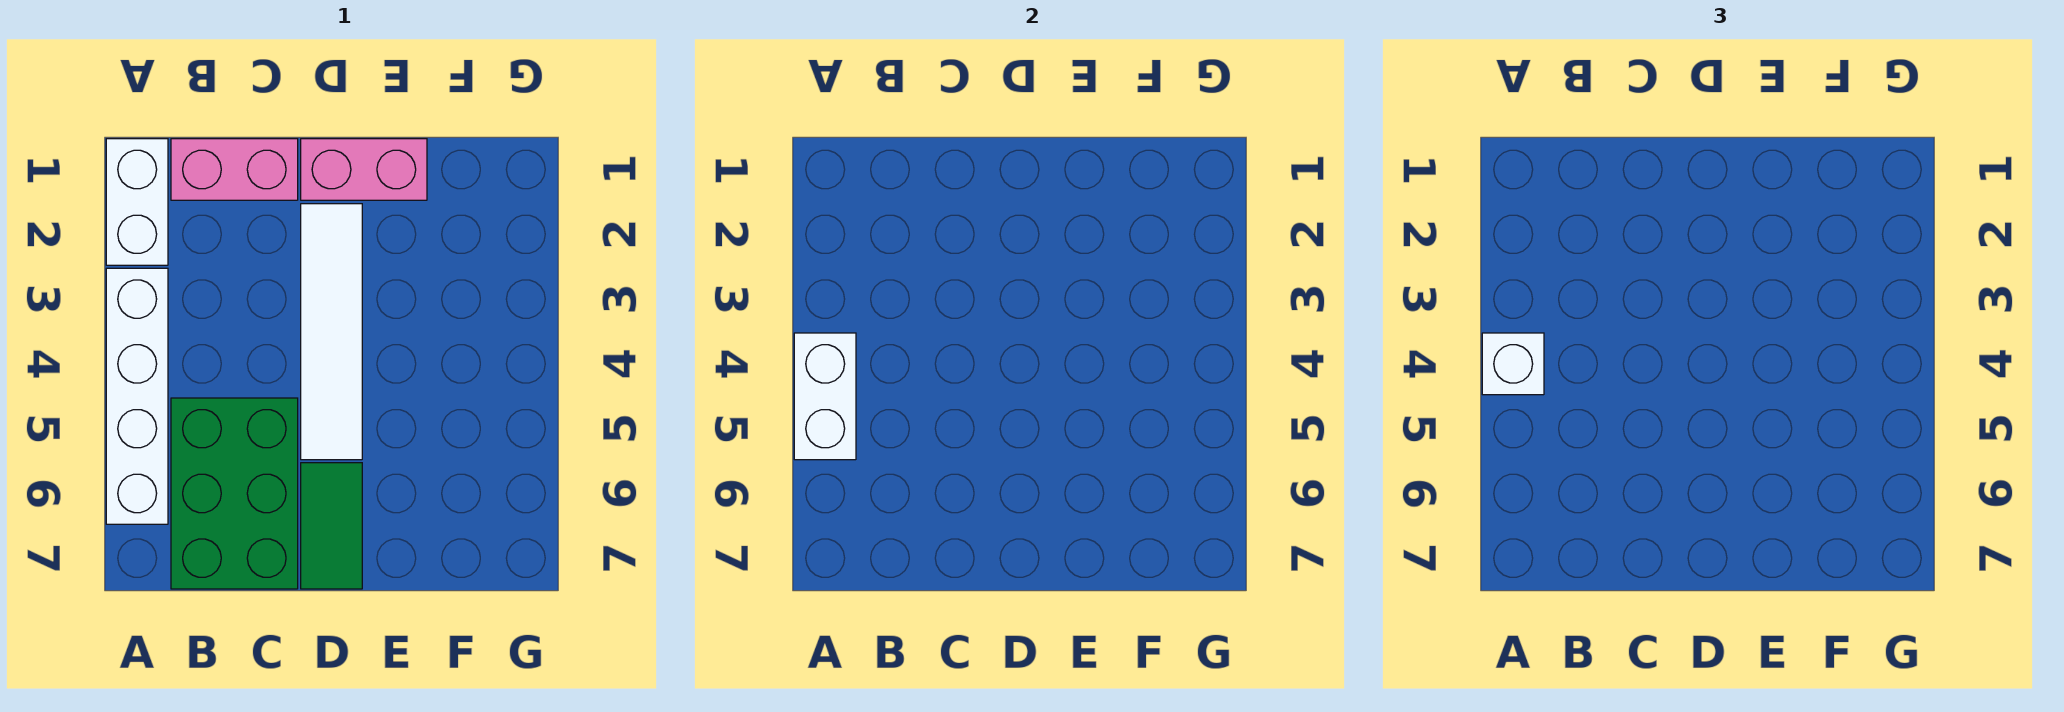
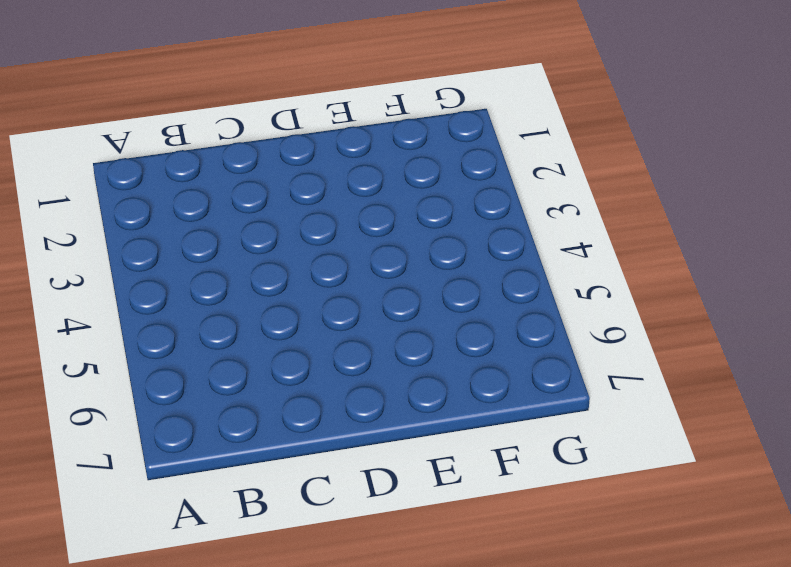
none -> white 1x2 brick [106,139,168,265]
none -> white 1x4 brick [106,268,168,524]

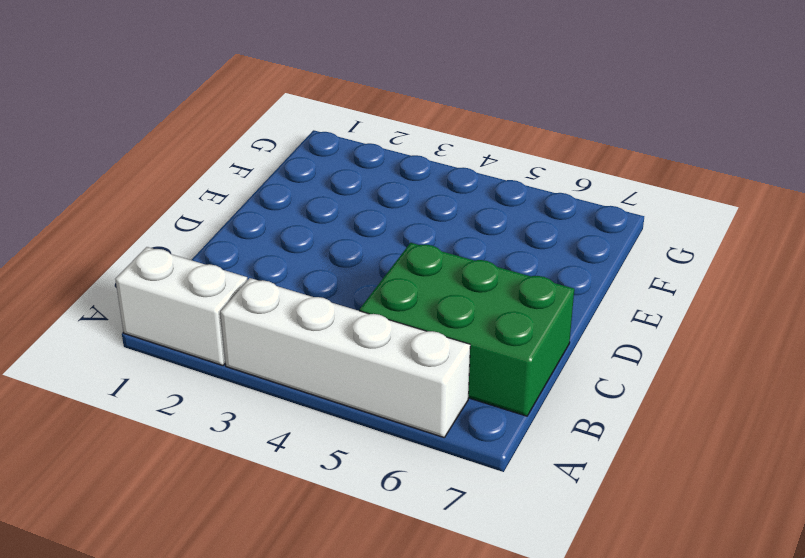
none -> pink 1x2 brick [171,139,298,200]
none -> pink 1x2 brick [301,139,427,200]

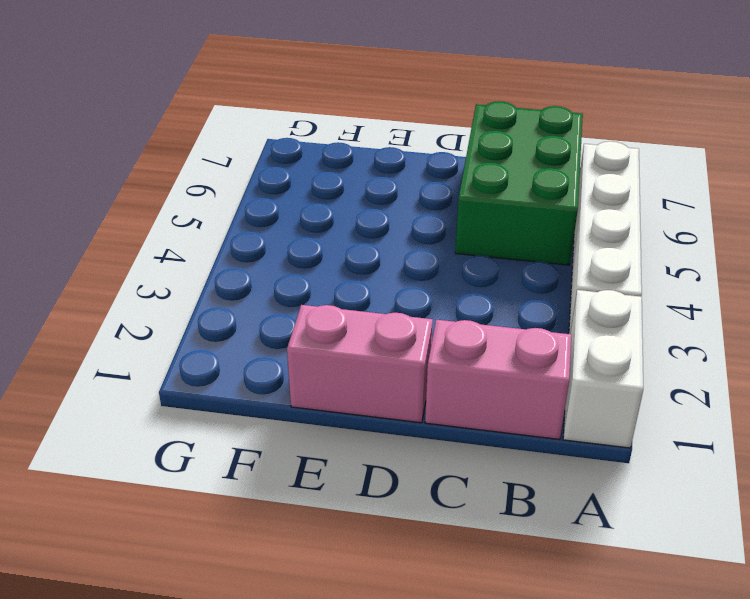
none -> white 1x4 tile [301,204,362,460]
none -> green 1x2 tile [301,463,362,589]

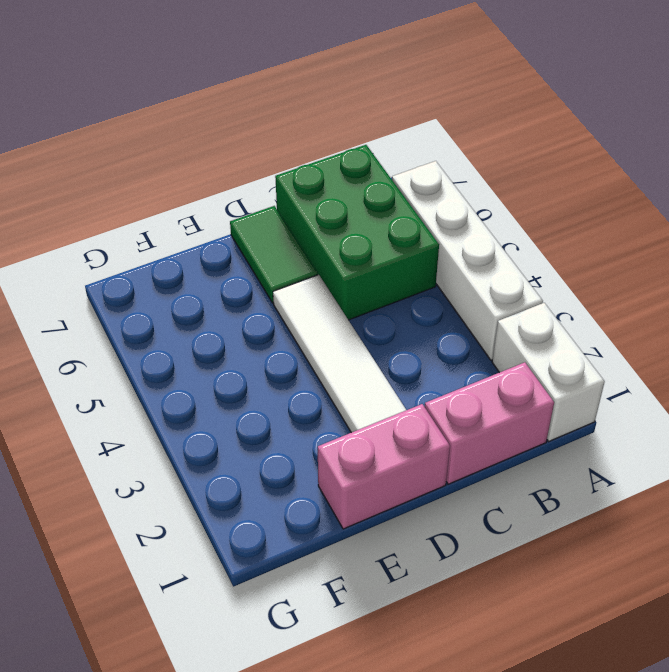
none -> white 1x2 brick [794,333,856,460]
none -> white 1x1 brick [1482,333,1544,395]

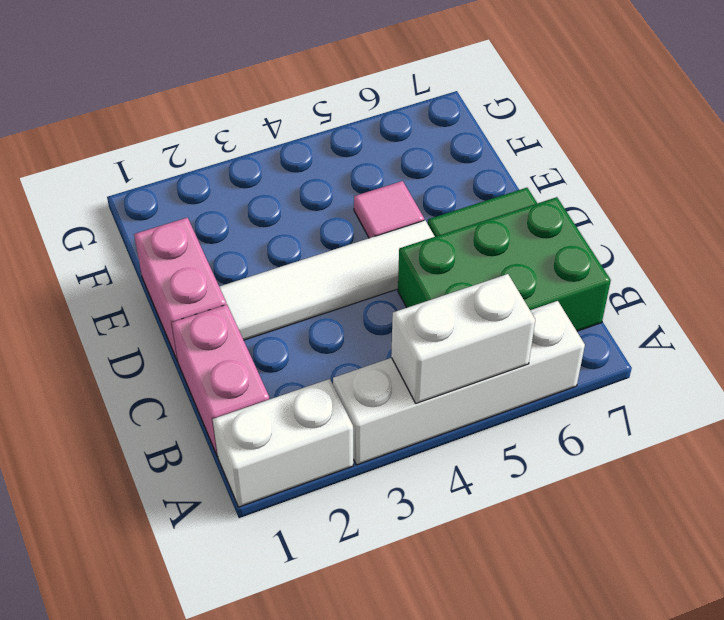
pink 1x1 tile [354,181,424,238] -> none
none -> white 1x1 brick [1482,333,1544,395]

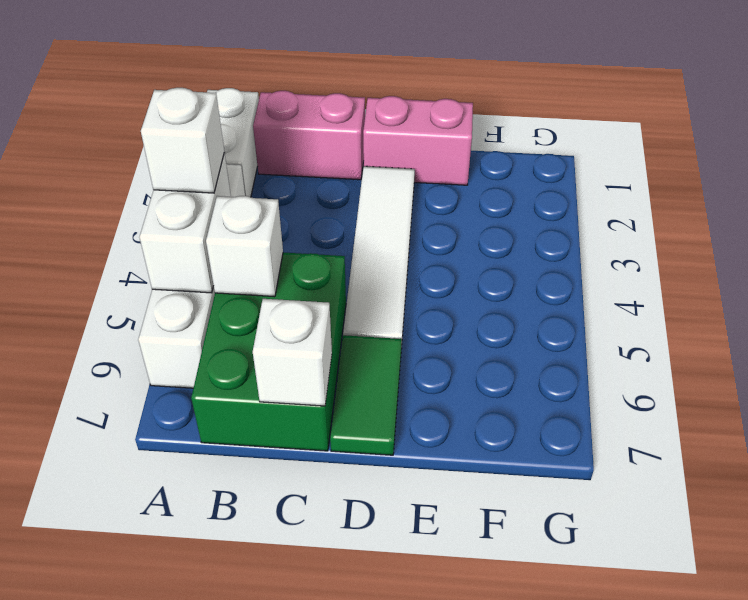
white 1x1 brick [206,196,283,297] -> none
white 1x1 brick [253,299,332,406] -> none

